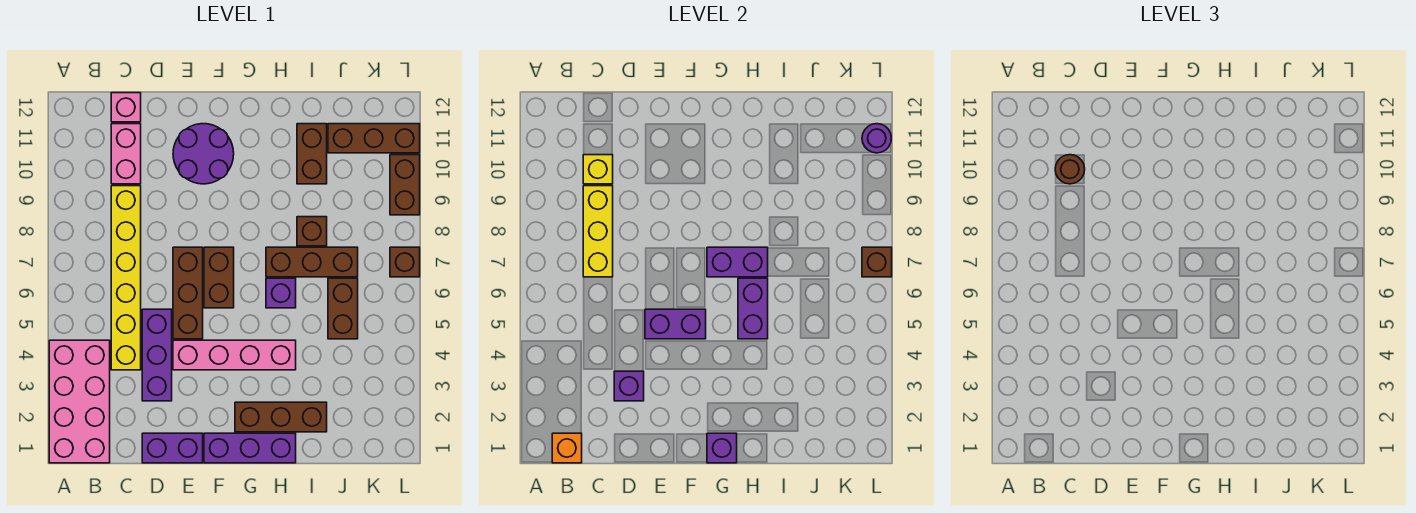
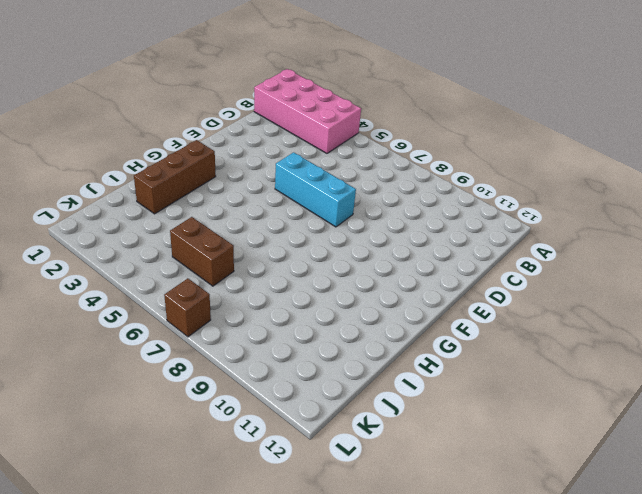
cyan 1x3 brick [275,152,356,227] -> brown 1x3 brick [173,247,203,339]
none -> yellow 1x6 brick [111,186,141,370]
none -> pink 1x2 brick [111,124,141,184]
none -> pink 1x1 brick [111,93,141,122]
none -> purple 1x2 brick [142,433,203,463]

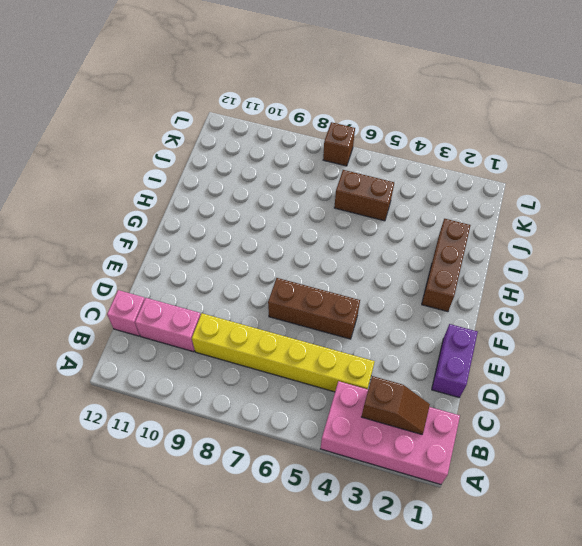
brown 1x2 slope [361,376,430,434] -> none
none -> purple 1x3 brick [142,309,172,401]
none -> pink 1x4 brick [173,340,296,370]
none -> purple 2x2 round brick [173,124,234,184]
none -> purple 1x3 brick [204,433,296,463]

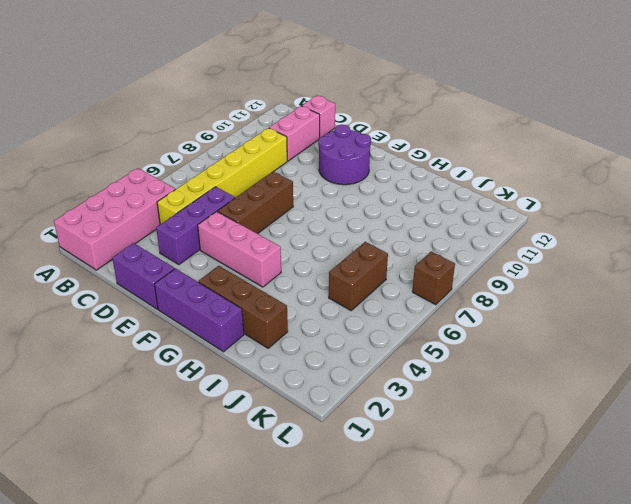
pink 1x3 brick [198,211,281,287] -> pink 1x4 brick [173,340,296,370]
none -> brown 1x2 brick [204,247,234,308]
none -> purple 1x1 brick [266,278,296,308]
none -> brown 1x3 brick [266,247,358,277]
none -> brown 1x1 brick [297,217,327,246]

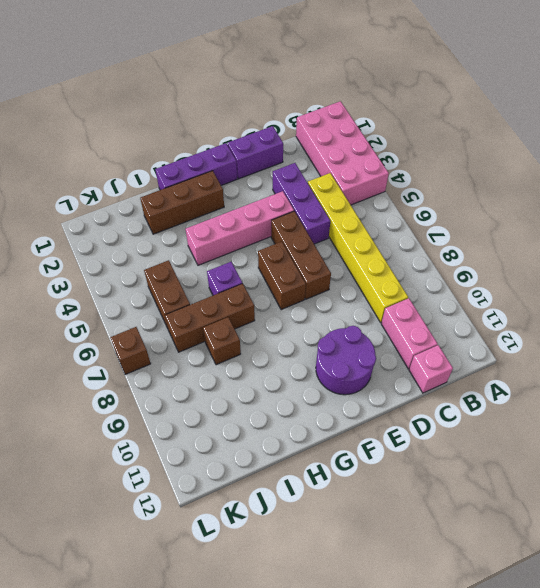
none -> brown 1x2 brick [297,124,327,184]
none -> brown 1x3 brick [328,124,420,153]
none -> brown 1x2 brick [390,155,420,215]
none -> orange 1x1 brick [552,433,582,463]

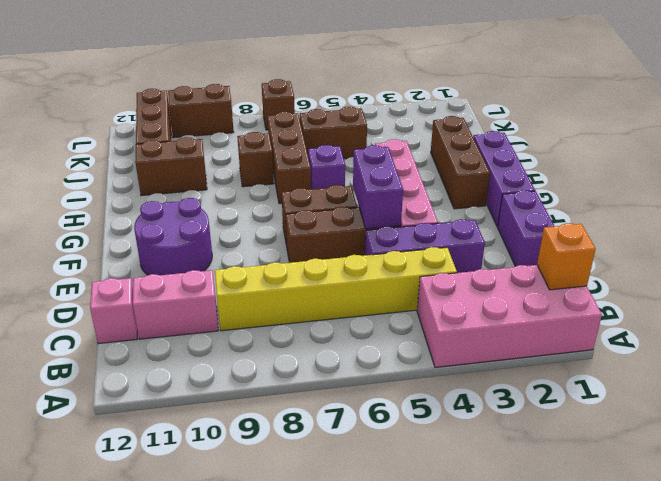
none -> yellow 1x3 brick [583,186,613,277]
none -> yellow 1x1 brick [583,155,613,184]
none -> purple 1x1 brick [614,371,644,401]
none -> purple 1x1 brick [707,433,737,463]

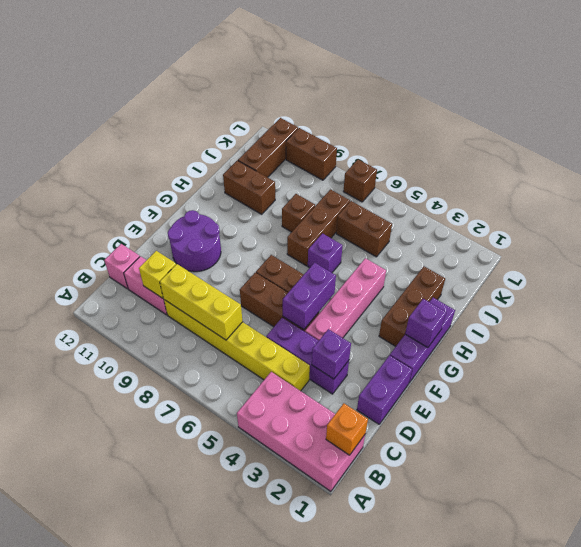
none -> purple 1x2 brick [707,247,768,277]
none -> purple 1x2 brick [738,278,768,339]
none -> brown 1x1 brick [862,247,892,277]
none -> purple 1x1 round brick [862,124,891,153]

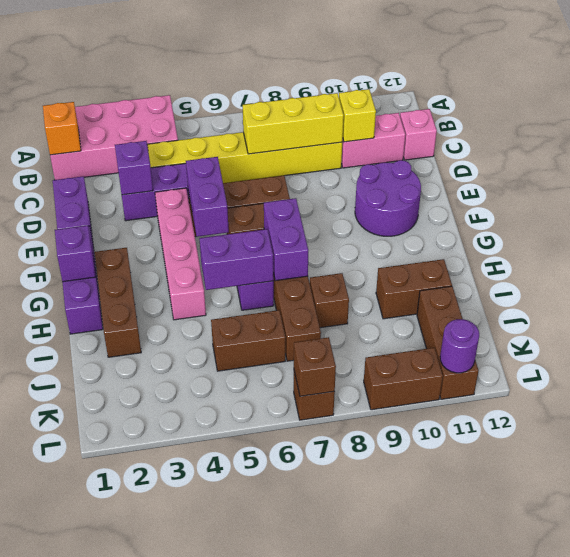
none -> brown 1x1 round brick [1055,155,1085,184]

